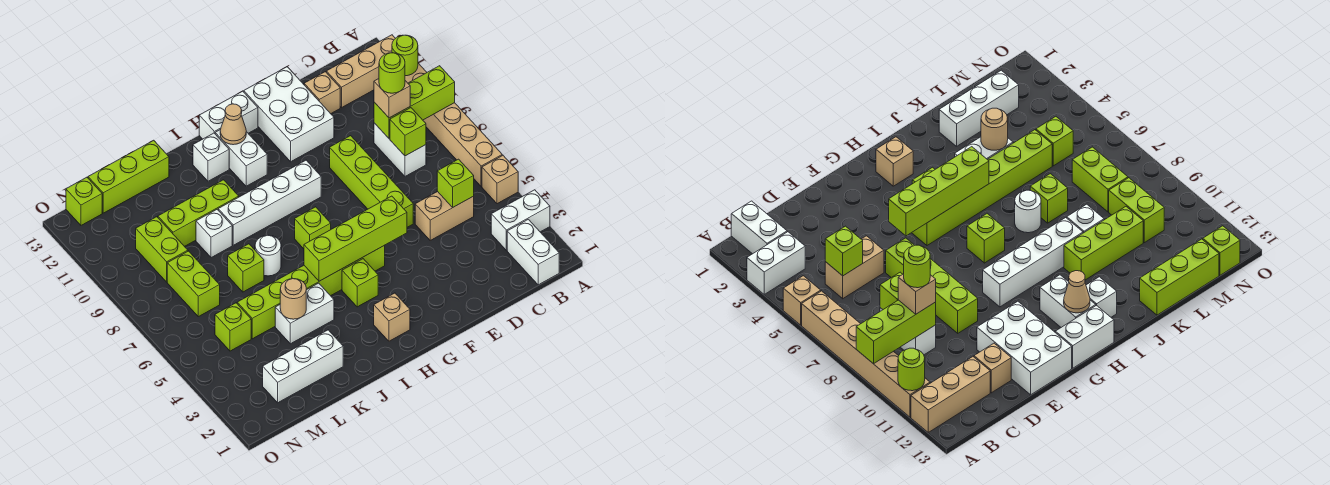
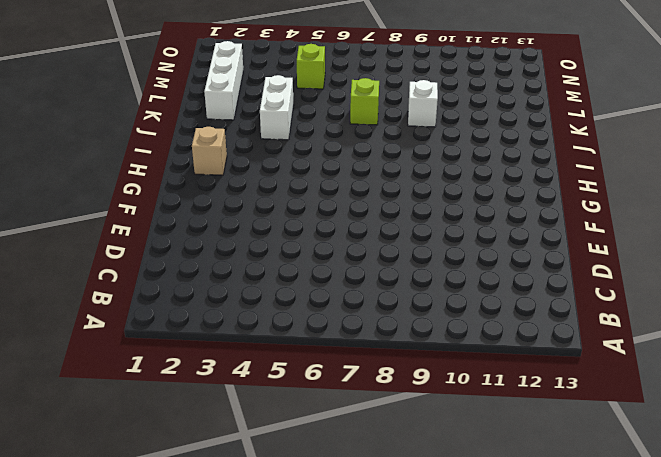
none -> white 1x2 brick [491,190,550,250]
none -> tan 1x1 brick [482,155,518,204]
none -> tan 1x6 brick [405,63,502,186]
none -> tan 1x3 brick [326,35,395,107]

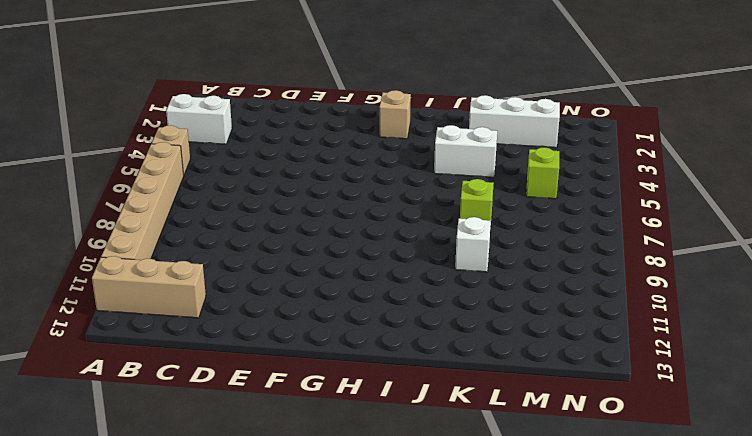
none -> white 1x2 brick [507,219,559,285]
none -> tan 1x2 brick [415,191,474,240]
none -> white 1x2 brick [374,123,426,176]
none -> tan 1x1 brick [304,72,340,114]

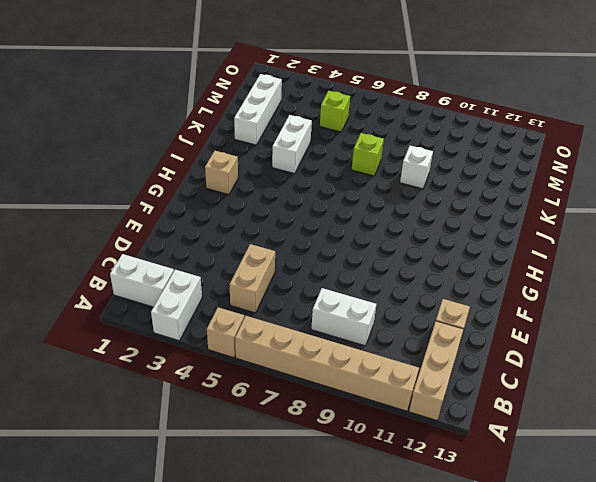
none -> lime 1x4 brick [330,136,413,227]
none -> white 2x3 brick [244,67,334,162]
none -> lime 1x6 brick [237,246,385,339]
none -> white 1x4 brick [218,160,321,245]

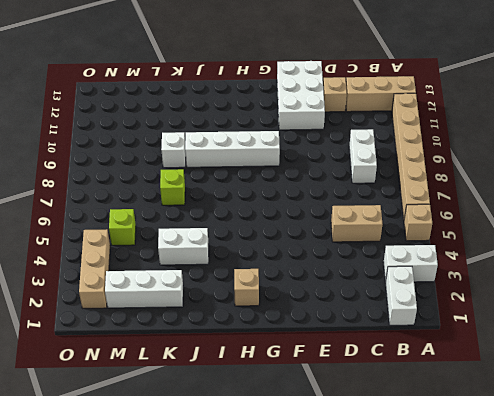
tan 1x3 brick [79,229,110,308] -> none
none -> lime 1x4 brick [330,136,413,227]
none -> lime 1x6 brick [237,246,385,339]
none -> white 1x2 brick [199,91,258,139]
none -> lime 1x1 brick [342,259,378,307]

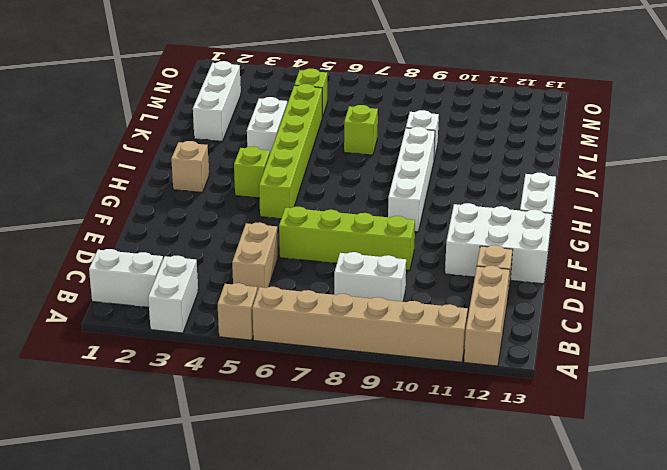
none -> lime 1x1 brick [295,207,331,249]
none -> white 1x2 brick [215,129,267,186]
none -> white 1x1 brick [193,133,229,181]
none -> white 1x1 round brick [255,235,281,276]

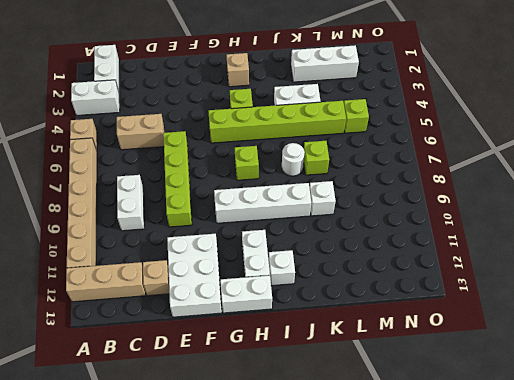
none -> lime 1x3 brick [158,180,239,246]
none -> lime 1x3 brick [88,140,169,213]
none -> lime 1x2 brick [167,251,220,317]
none -> lime 1x2 brick [136,217,188,282]

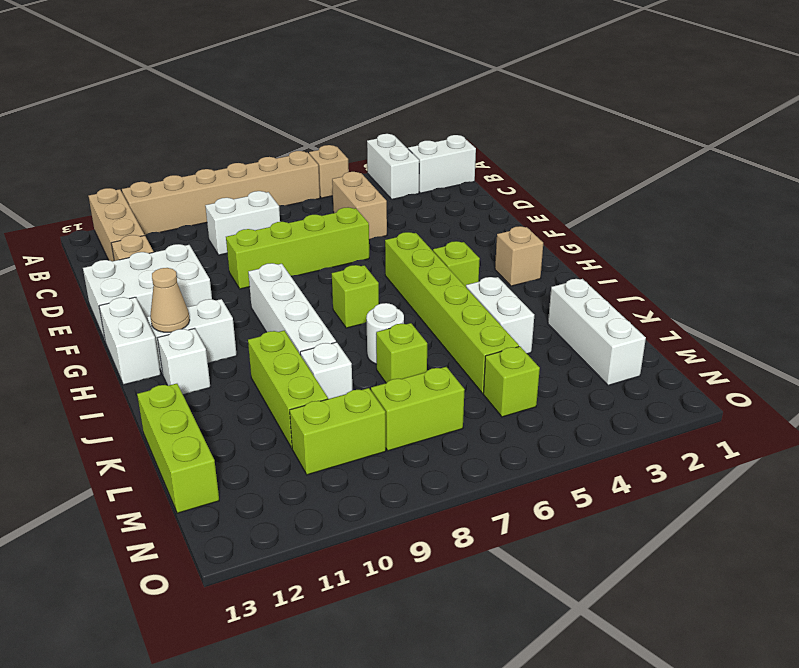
none -> lime 1x1 brick [66,177,102,225]
none -> lime 1x3 brick [374,66,455,139]
none -> lime 1x1 round brick [392,35,418,76]
none -> lime 1x1 brick [437,159,474,208]

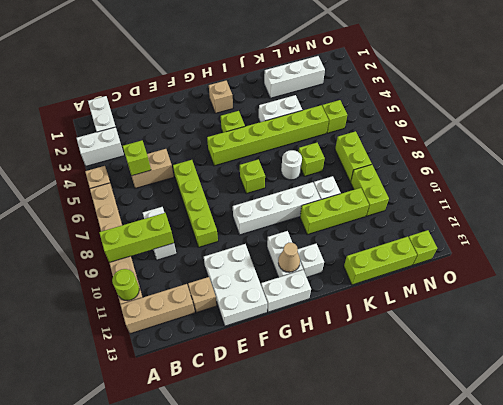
none -> lime 1x1 brick [390,108,426,156]
none -> lime 1x4 brick [304,196,407,281]
none -> tan 1x1 round brick [280,279,306,319]
none -> tan 1x1 brick [374,79,410,118]

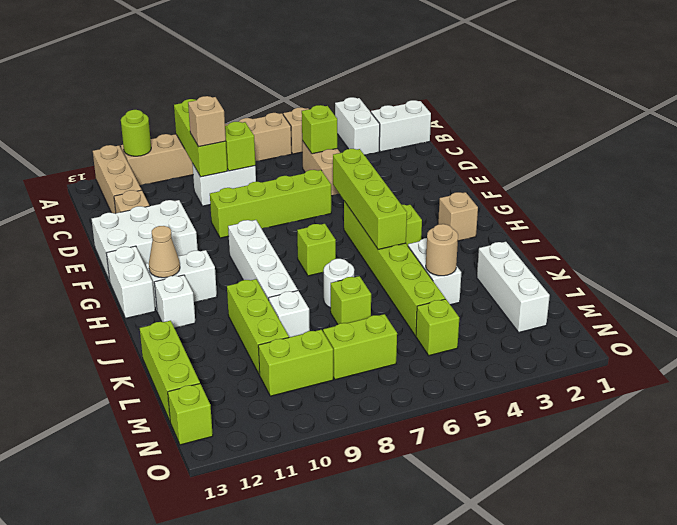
none -> lime 1x1 round brick [379,53,405,93]

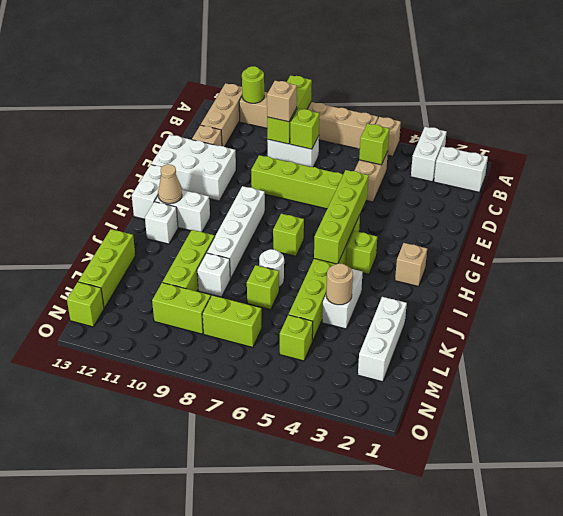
none -> lime 1x1 round brick [379,53,405,93]

